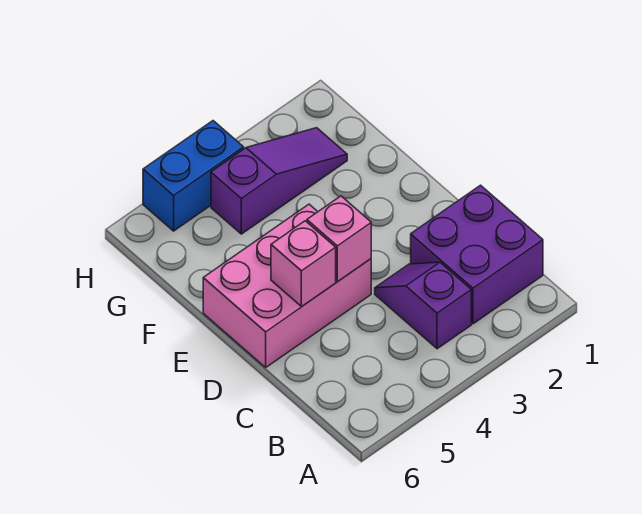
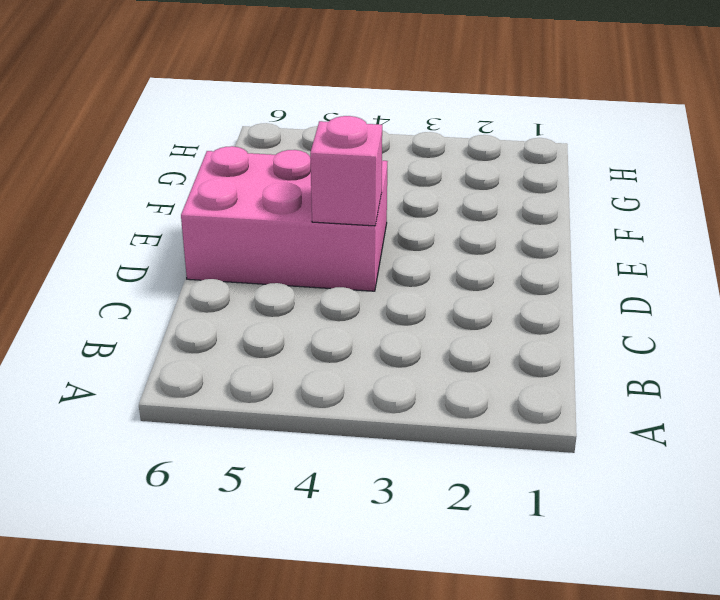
none -> purple 2x2 brick [411,185,543,324]
none -> purple 1x2 slope [375,262,471,349]

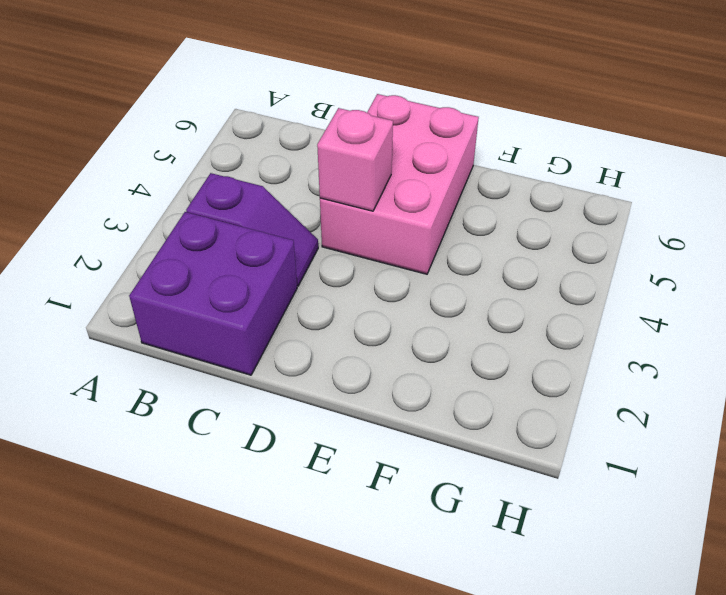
none -> purple 1x3 slope [211,128,347,234]
none -> blue 1x2 brick [143,121,244,231]

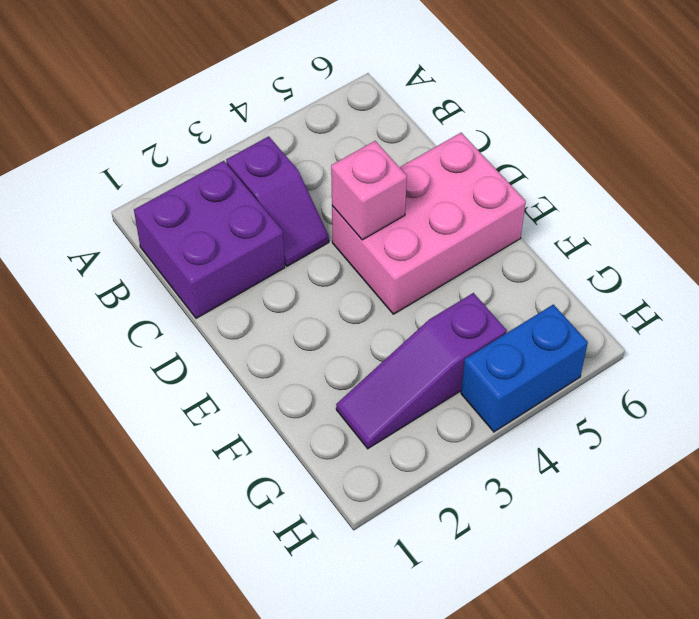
none -> pink 1x1 brick [271,221,336,307]

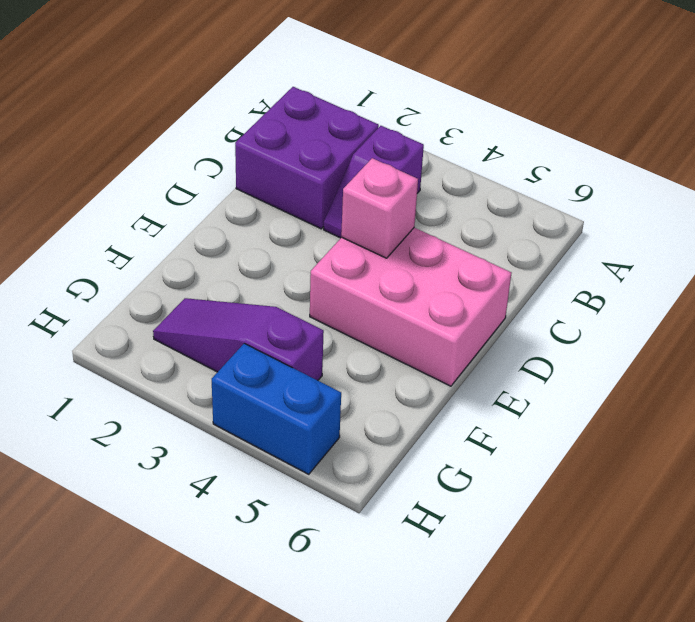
none -> pink 1x1 brick [271,221,336,307]

